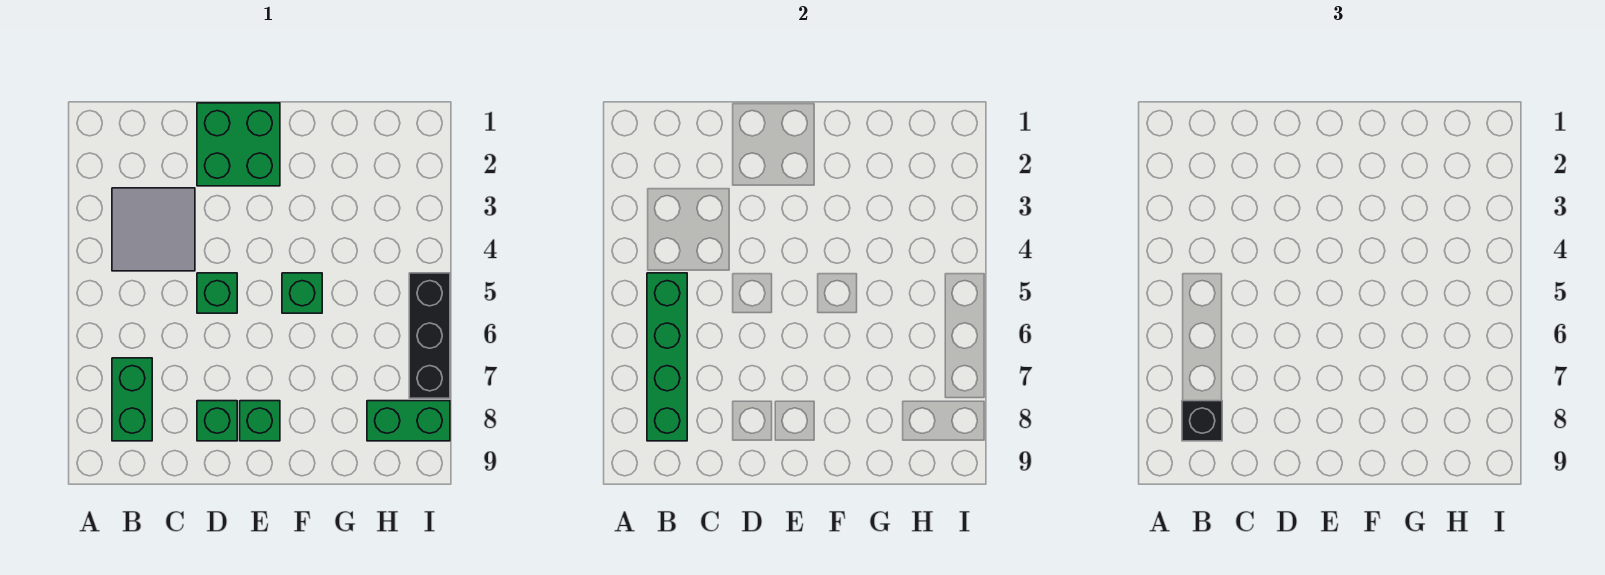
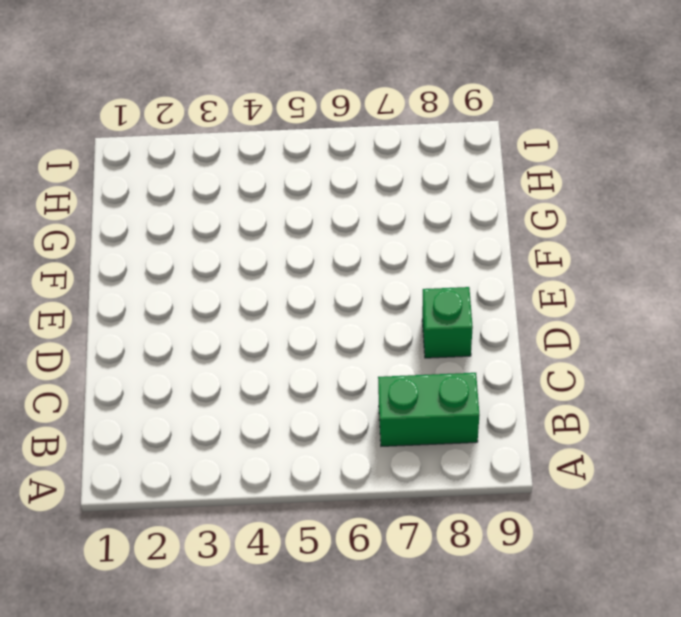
none -> grey 2x2 tile [112,188,195,271]
none -> green 2x2 brick [197,103,280,186]

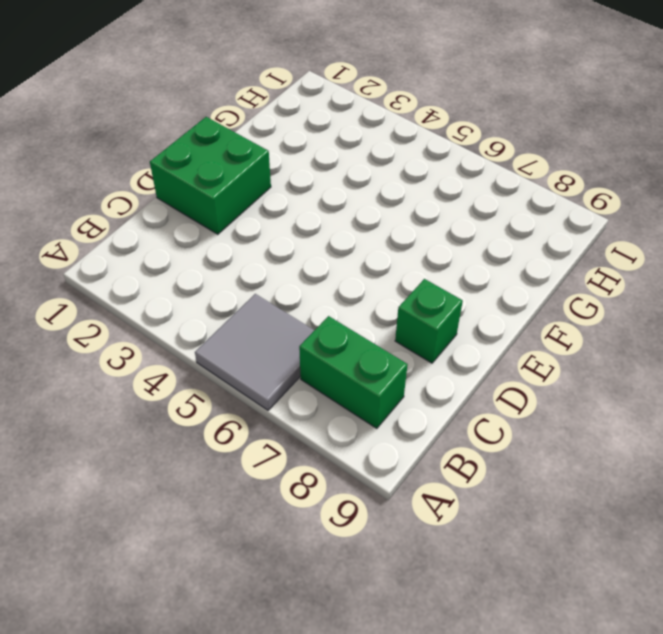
grey 2x2 tile [195,294,314,410] -> grey 2x2 tile moved to [112,188,195,271]
none -> green 1x1 brick [197,273,237,313]
none -> green 1x1 brick [240,401,280,441]

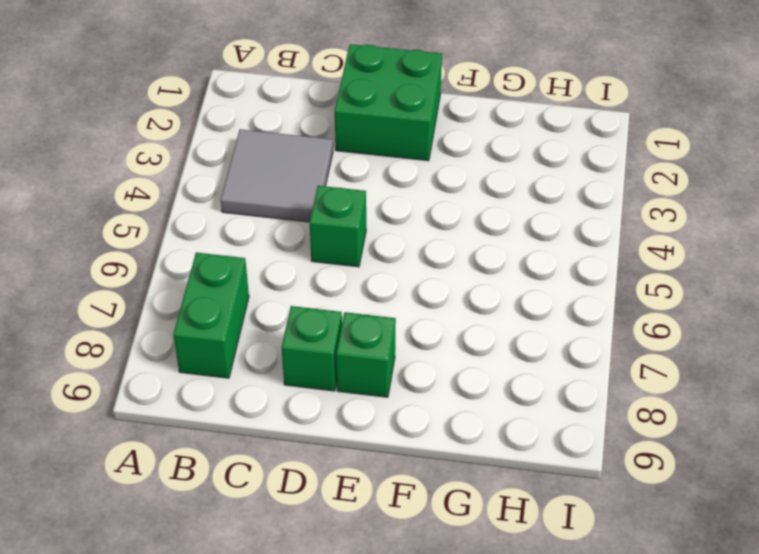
none -> green 1x1 brick [282,273,322,313]
none -> green 1x2 brick [367,401,450,441]

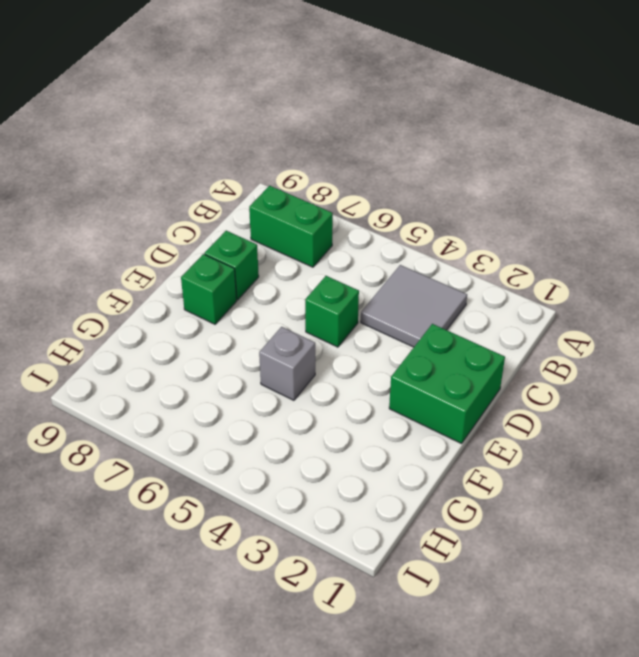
grey 1x1 brick [259,327,315,400] -> green 1x1 brick [282,273,322,313]
none -> green 1x2 brick [367,401,450,441]
none -> black 1x3 brick [409,273,450,398]

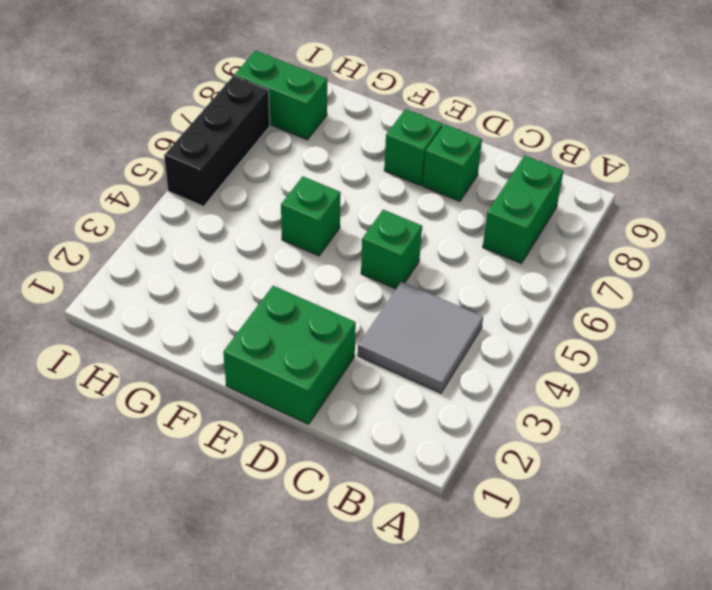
none -> green 1x4 brick [647,273,687,441]
none -> black 1x1 brick [1182,401,1222,441]

